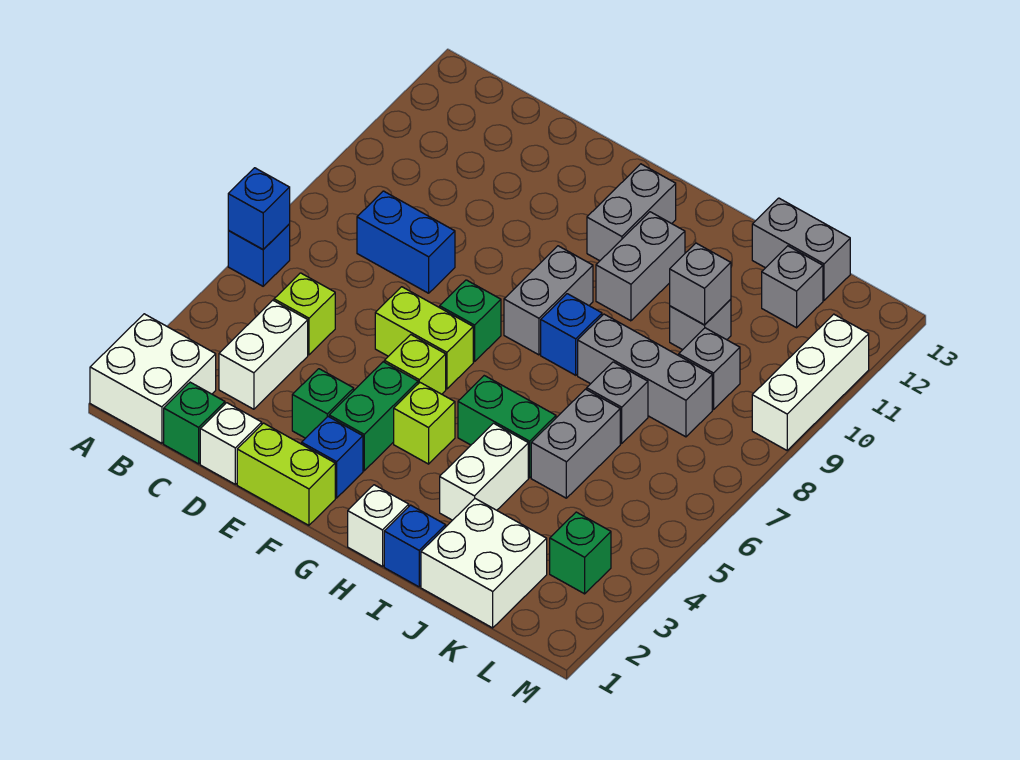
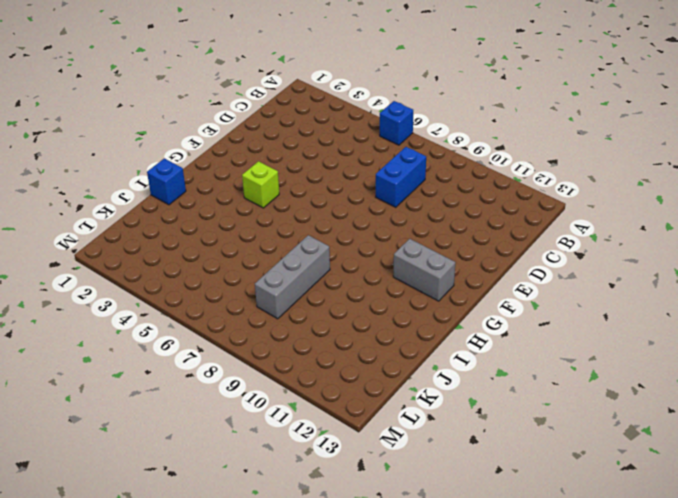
none -> white 2x2 brick [90,314,216,443]
none -> green 1x1 brick [164,382,225,464]
none -> white 1x2 brick [219,300,308,409]
none -> lime 1x1 brick [274,273,335,355]

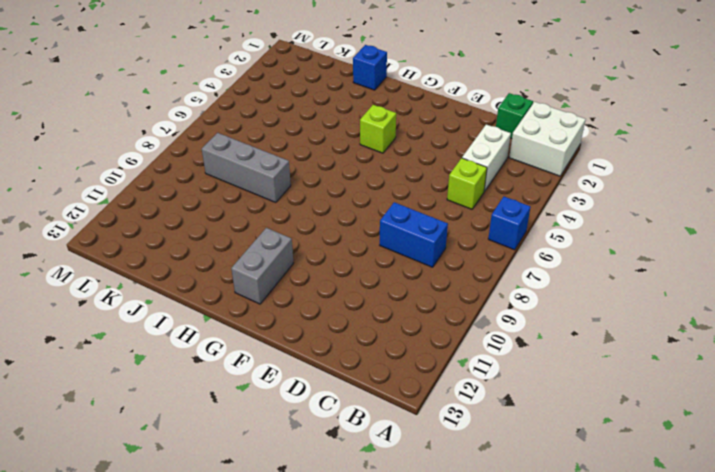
none -> white 1x1 brick [200,403,262,484]
none -> lime 1x2 brick [237,423,335,525]
none -> green 1x1 brick [292,369,354,438]
none -> lime 1x2 brick [375,287,473,389]

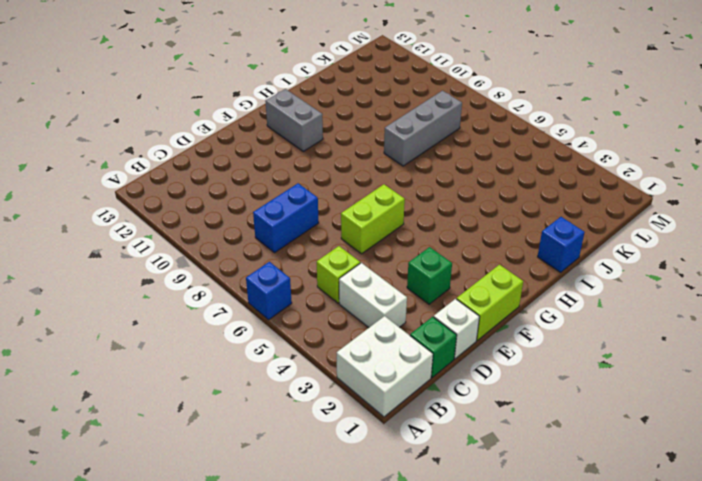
none -> blue 1x1 brick [302,417,363,498]
none -> green 1x2 brick [329,362,418,471]
none -> lime 1x1 brick [384,335,446,394]
none -> green 1x1 brick [440,280,501,362]

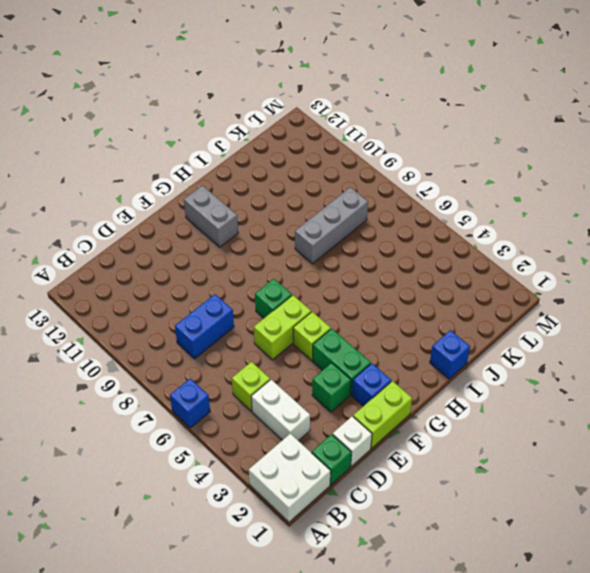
none -> lime 1x1 brick [394,383,455,464]
none -> grey 1x2 brick [504,246,593,355]
none -> white 1x1 brick [348,485,409,566]
none -> green 1x2 brick [458,376,556,478]

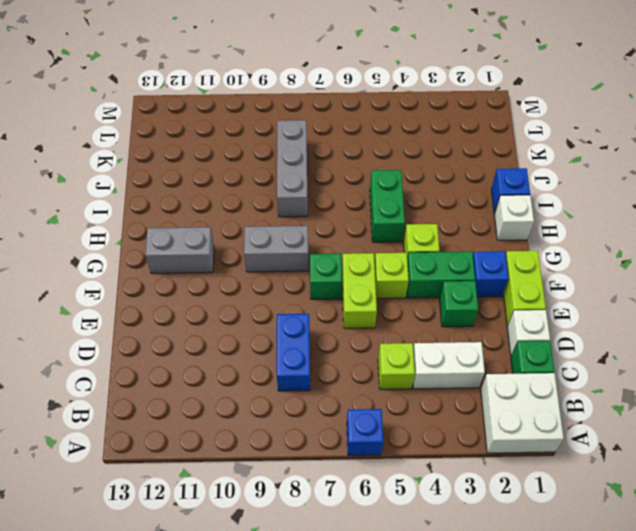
none -> blue 1x1 brick [541,294,602,375]
none -> grey 1x2 brick [596,212,685,321]
none -> white 1x2 brick [440,423,528,520]
none -> white 2x2 brick [421,499,547,628]

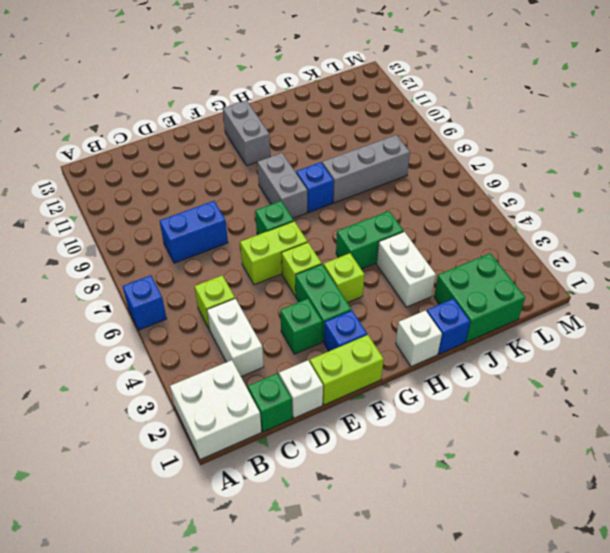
green 2x2 brick [434,253,525,342] -> white 2x2 brick [421,499,547,628]
none -> grey 1x2 brick [596,212,685,321]
none -> grey 1x2 brick [531,389,620,498]
none -> grey 1x1 brick [587,362,648,444]
none -> grey 1x1 brick [670,299,731,350]

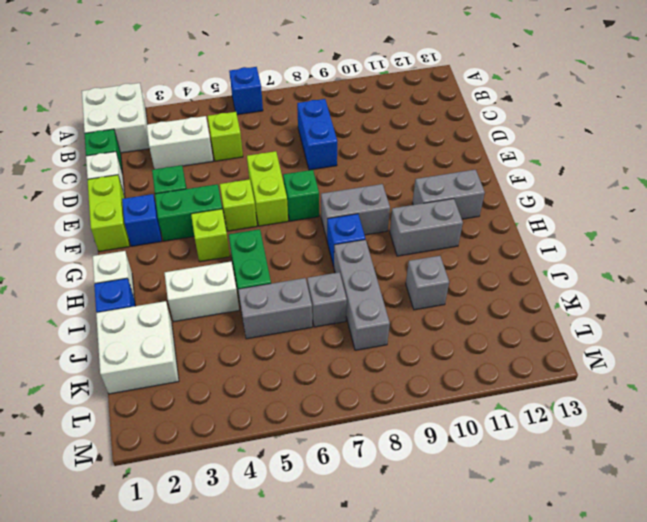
none -> grey 1x2 brick [752,198,850,300]
none -> grey 1x1 brick [679,328,740,409]
none -> grey 1x1 brick [762,246,823,328]
none -> green 1x1 brick [550,512,611,594]

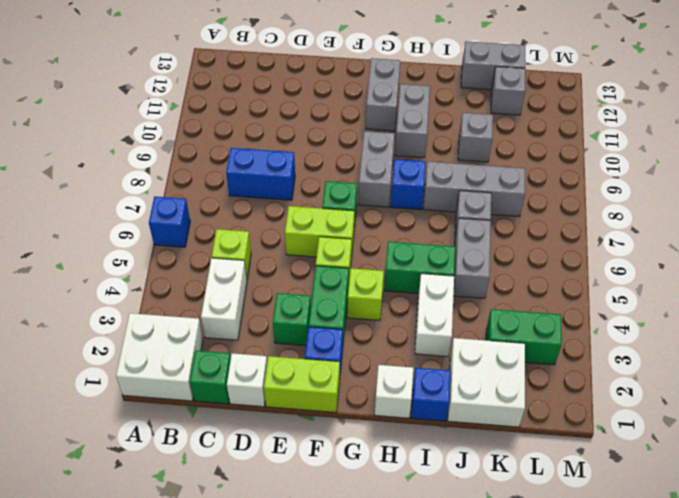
green 1x2 brick [486,309,562,365] -> green 1x1 brick [550,512,611,594]
none -> grey 1x1 brick [679,328,740,409]
none -> white 1x3 brick [752,314,869,450]
none -> blue 1x1 brick [228,168,290,249]
none -> grey 1x1 brick [670,243,731,325]

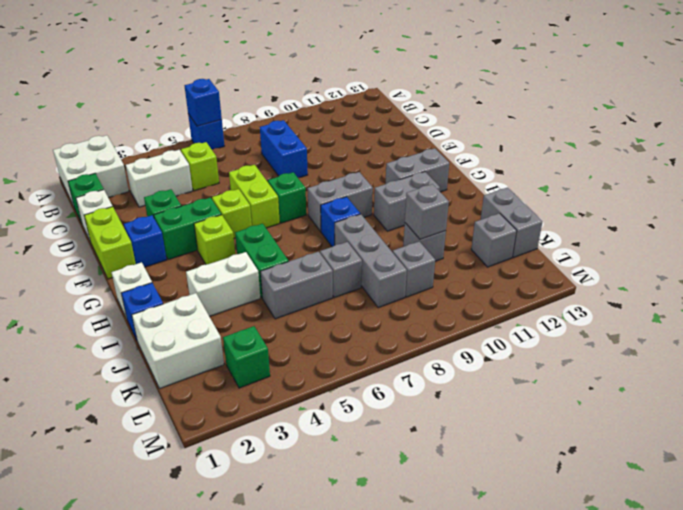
none -> white 1x3 brick [752,314,869,450]

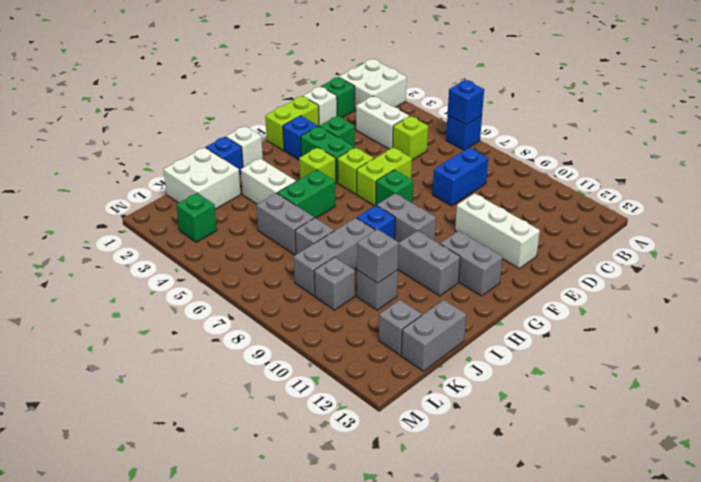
white 1x3 brick [455,193,540,269] -> white 1x3 brick moved to [752,314,869,450]

